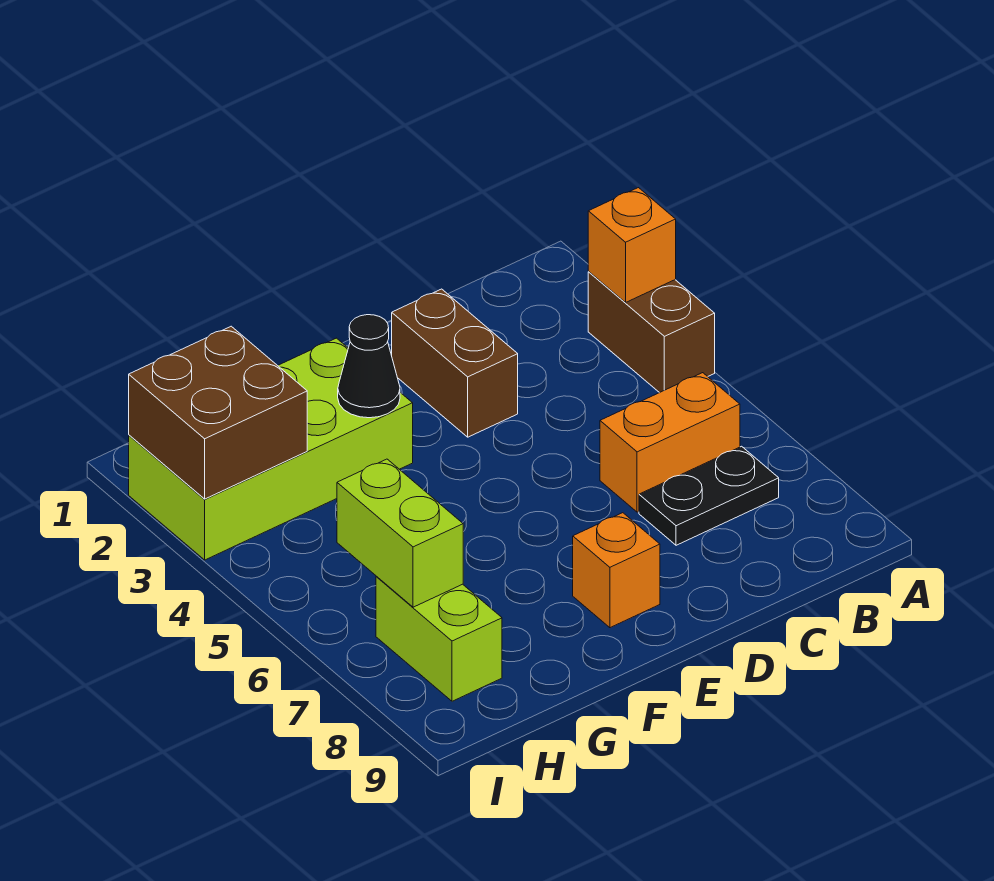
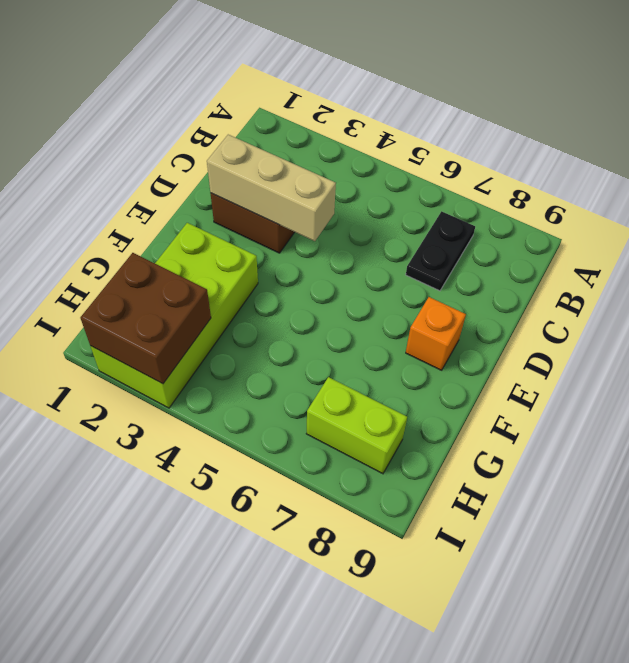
tan 1x3 brick [207,135,336,241] -> none
none -> brown 1x2 brick [588,272,715,393]
none -> orange 1x2 brick [600,373,740,512]

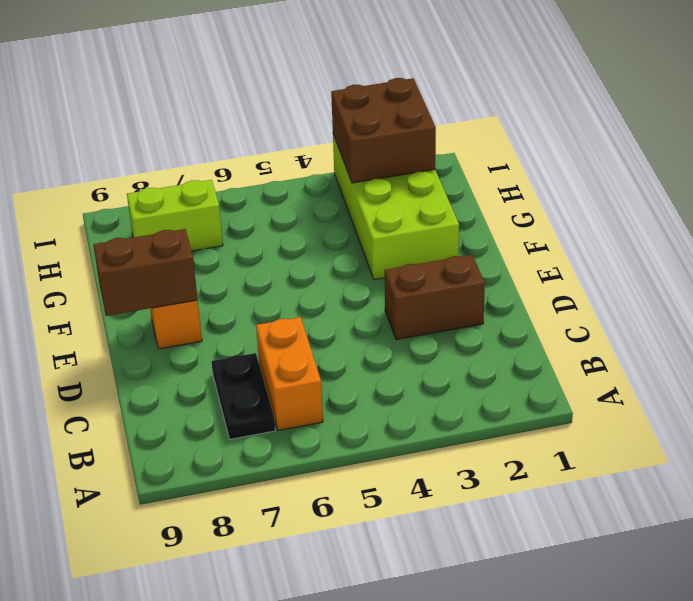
brown 1x2 brick [93,229,198,316] -> brown 1x2 brick moved to [588,272,715,393]
none -> orange 1x1 brick [588,188,676,302]
none -> black 1x1 cone [338,315,400,418]

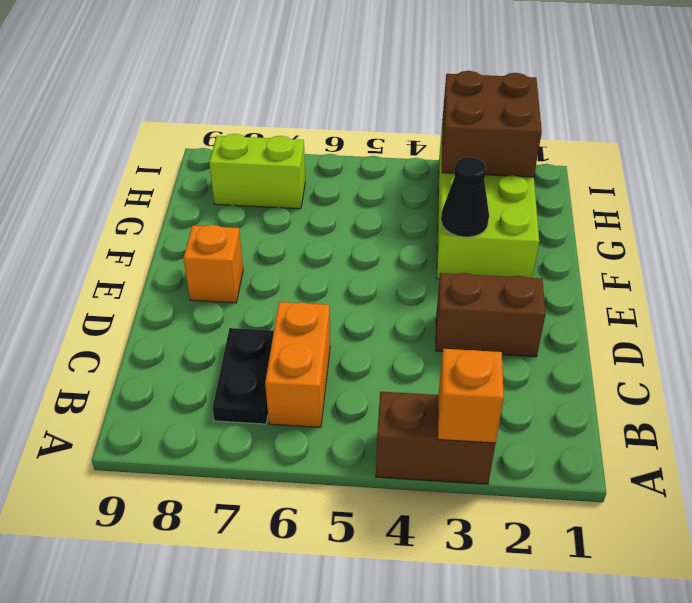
none -> lime 1x2 brick [337,459,463,607]

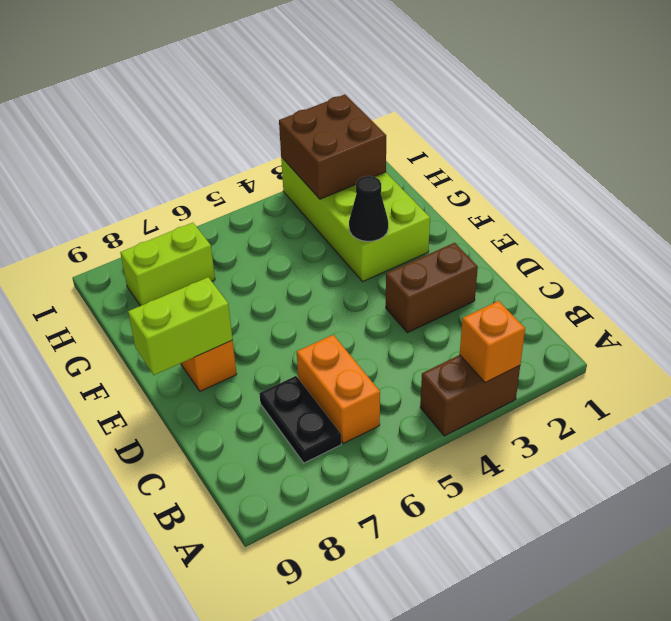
lime 1x2 brick [128,277,233,375] -> lime 1x2 brick moved to [337,459,463,607]

